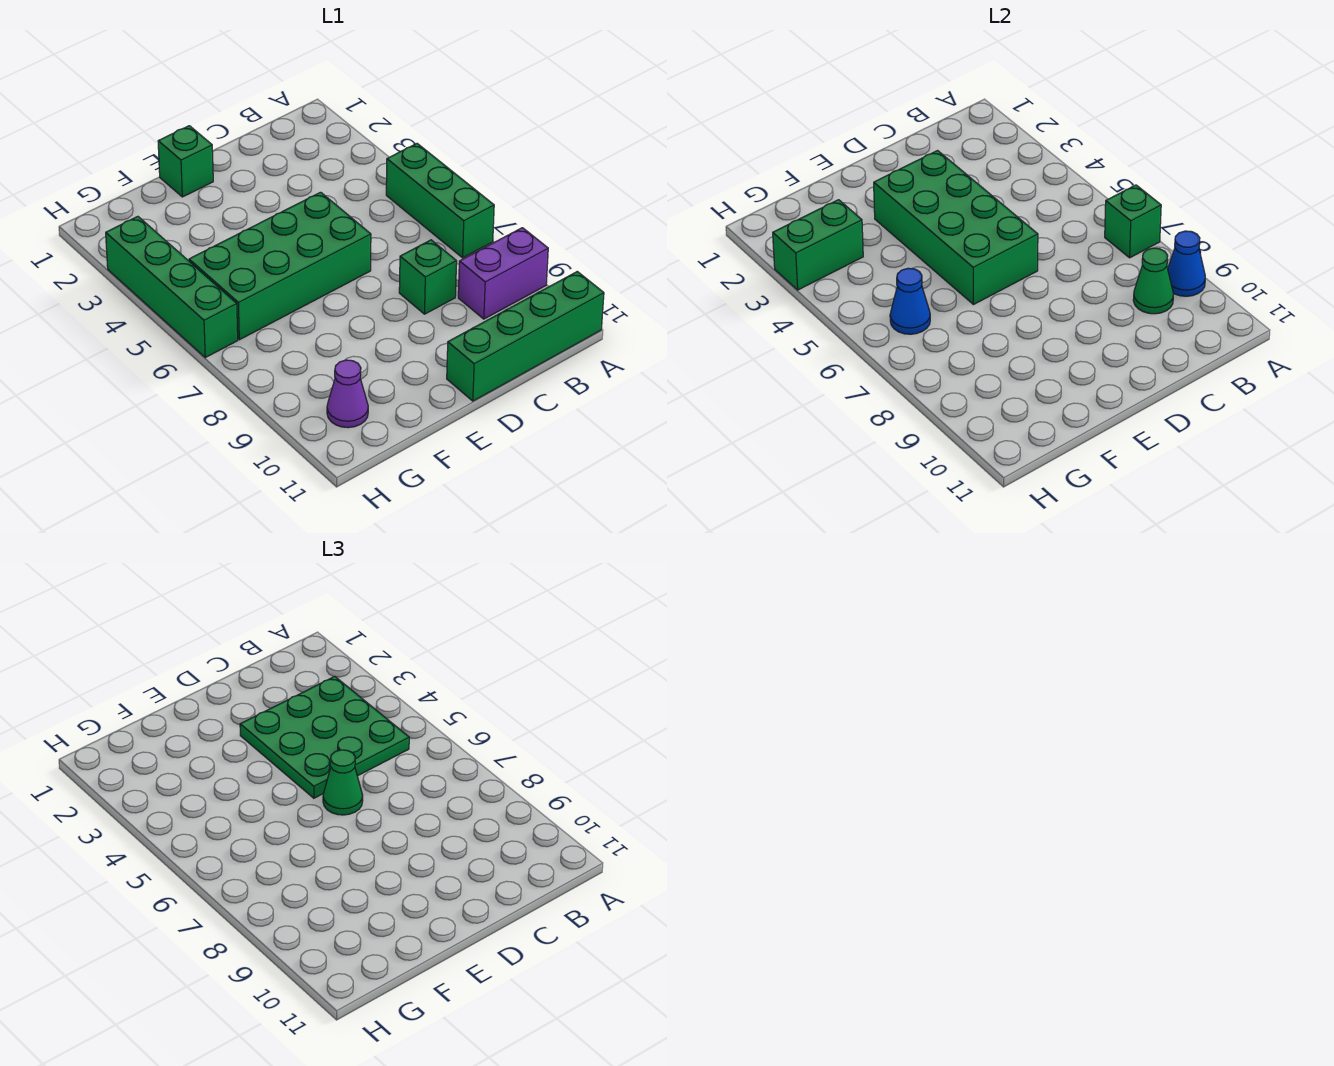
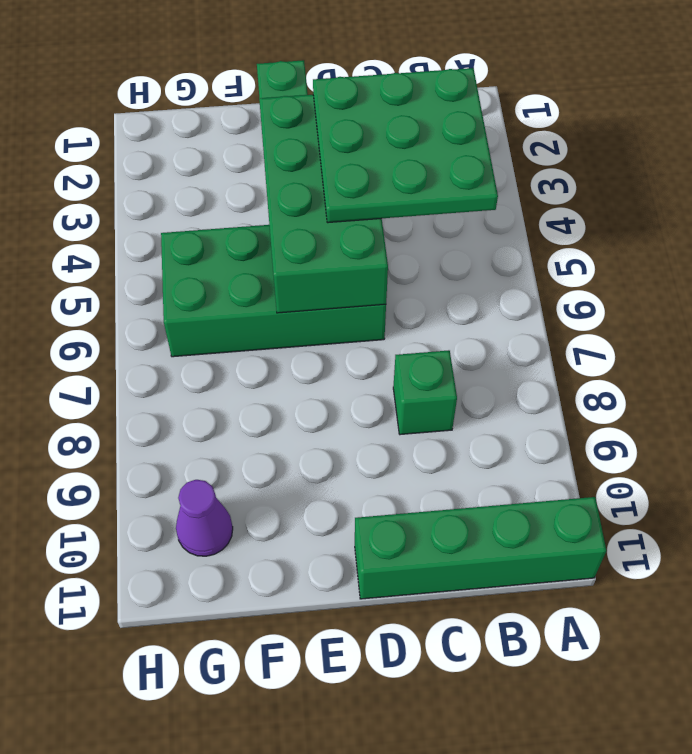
none -> green 1x3 brick [386,144,494,258]
none -> purple 1x2 brick [458,228,548,319]
none -> green 1x4 brick [106,216,238,358]

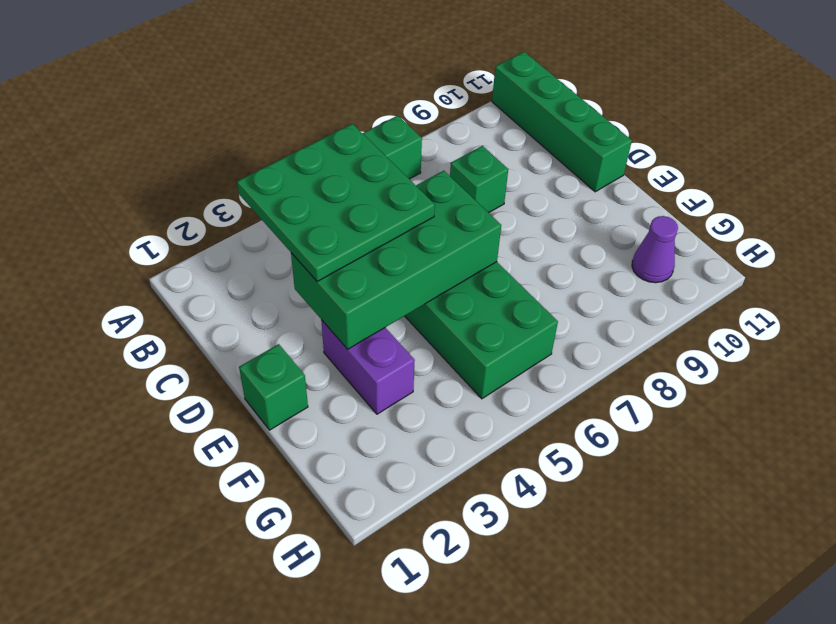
purple 1x2 brick [321,320,415,414] -> purple 1x2 brick moved to [458,228,548,319]
none -> green 1x4 brick [106,216,238,358]
none -> green 1x1 brick [1105,185,1161,258]
none -> blue 1x1 cone [1168,231,1205,296]

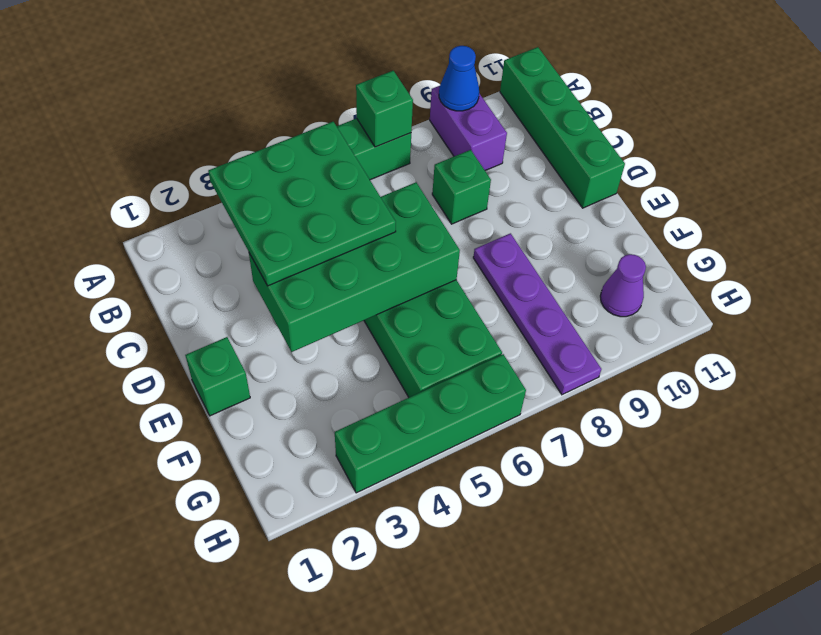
purple 1x4 plate [473,233,601,395] -> none
none -> green 1x1 cone [1133,248,1174,314]
none -> green 1x2 brick [773,200,863,290]
none -> blue 1x1 cone [890,268,930,334]

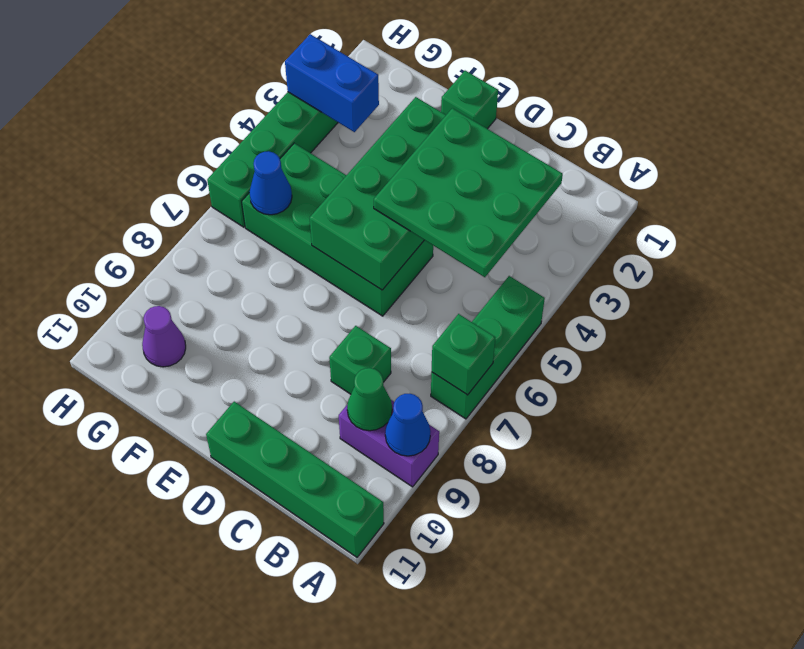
blue 1x2 brick [285,34,379,132] -> green 1x2 brick [773,200,863,290]
none -> green 1x1 cone [323,750,363,815]

